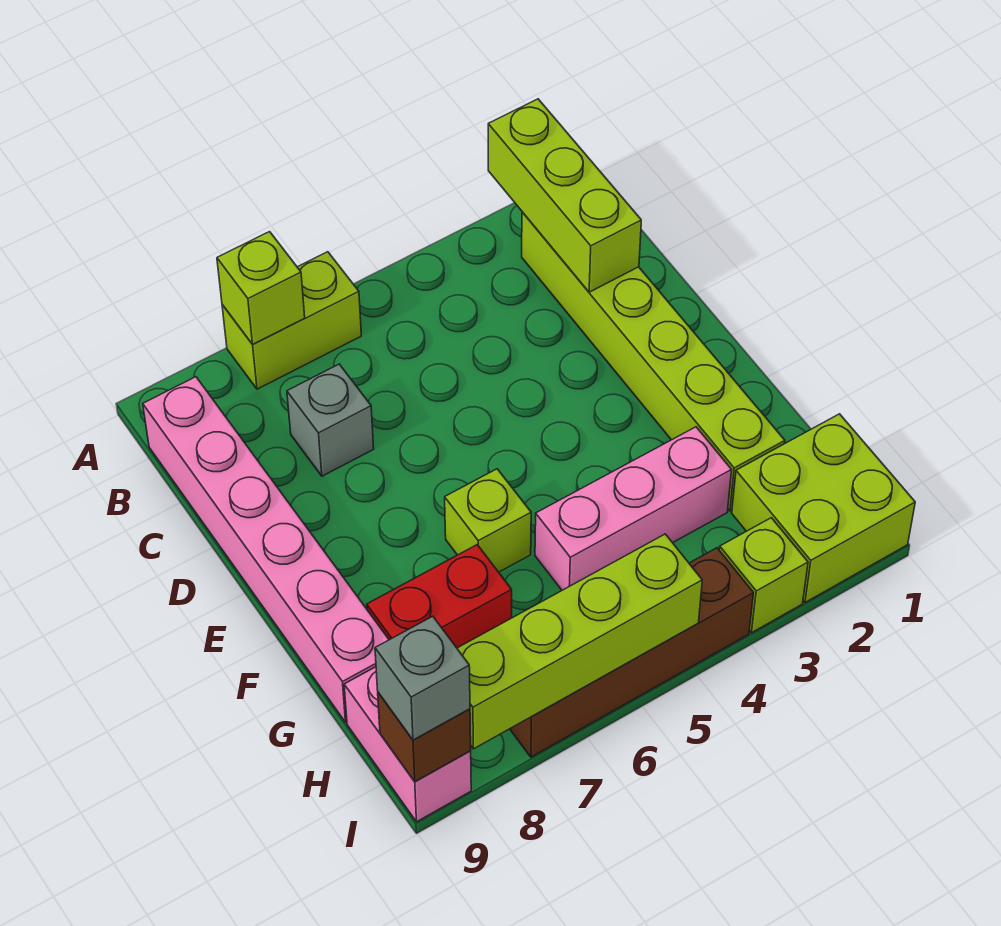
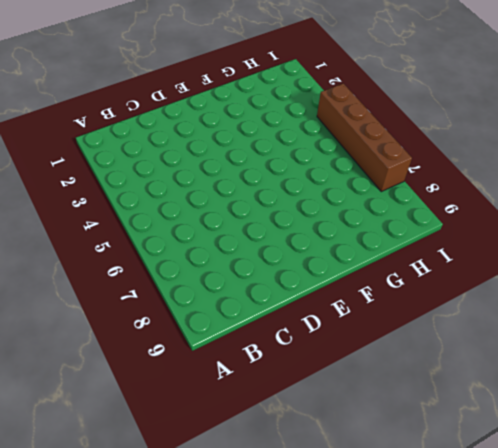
none -> lime 1x2 brick [222,252,361,389]
none -> lime 1x6 brick [522,212,785,511]
none -> pink 1x6 brick [143,377,389,722]

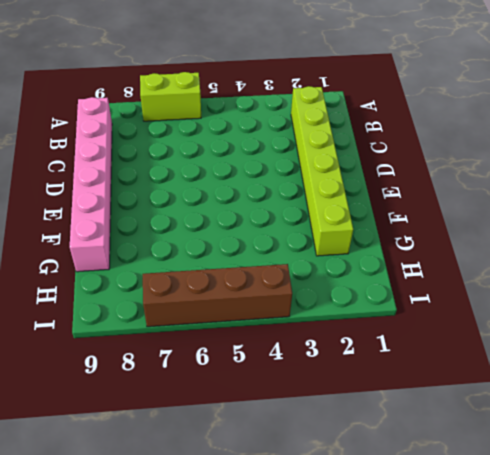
none -> grey 1x1 brick [287,364,374,476]
none -> lime 1x1 brick [445,469,531,572]
none -> pink 1x3 brick [535,427,732,590]

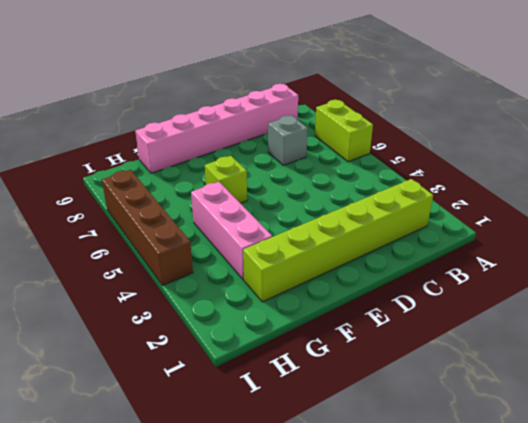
none -> red 1x2 brick [367,545,512,648]
none -> lime 2x2 brick [732,414,915,602]
none -> pink 1x2 brick [344,667,471,822]

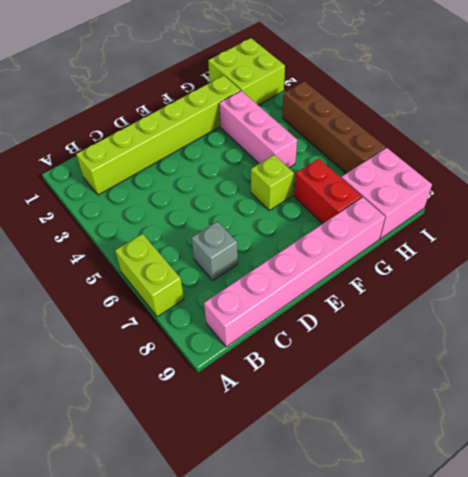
pink 2x2 brick [341,148,432,239] -> pink 1x2 brick [344,667,471,822]
none -> lime 1x1 brick [719,518,808,633]
none -> lime 1x3 brick [488,99,641,292]
none -> lime 1x1 brick [217,232,305,344]

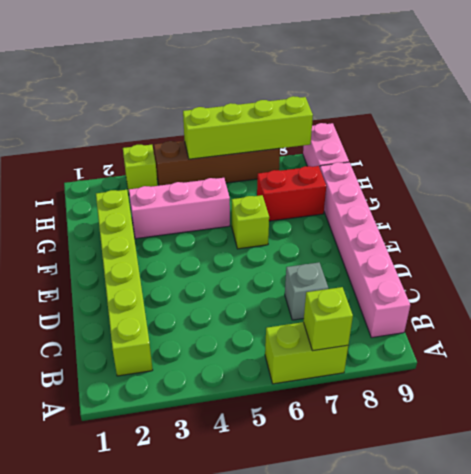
none -> lime 2x2 brick [732,414,915,602]
none -> lime 1x3 brick [488,99,641,292]
none -> brown 1x1 brick [378,693,471,782]

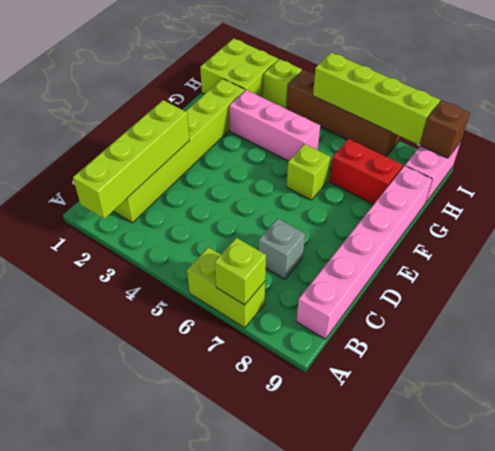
lime 1x4 brick [73,100,190,219] -> lime 1x3 brick [488,99,641,292]
none -> grey 1x1 brick [375,616,470,740]

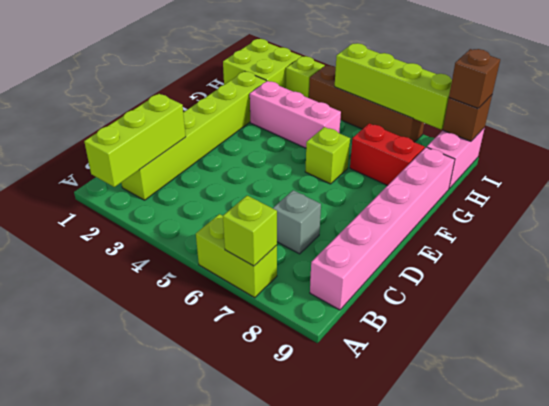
brown 1x1 brick [449,49,500,108] -> grey 1x1 brick [375,616,470,740]

